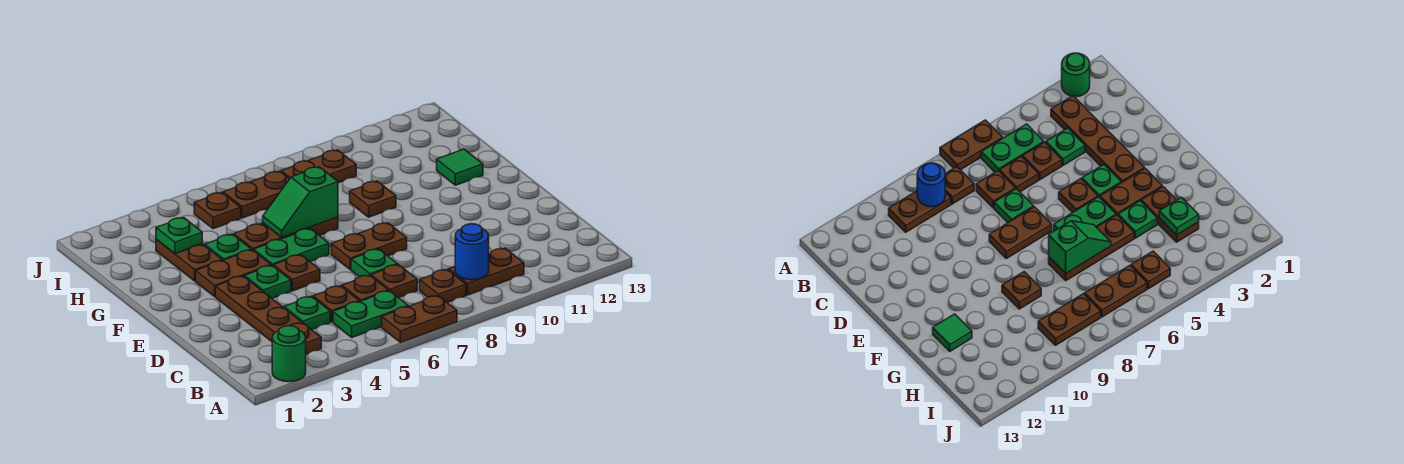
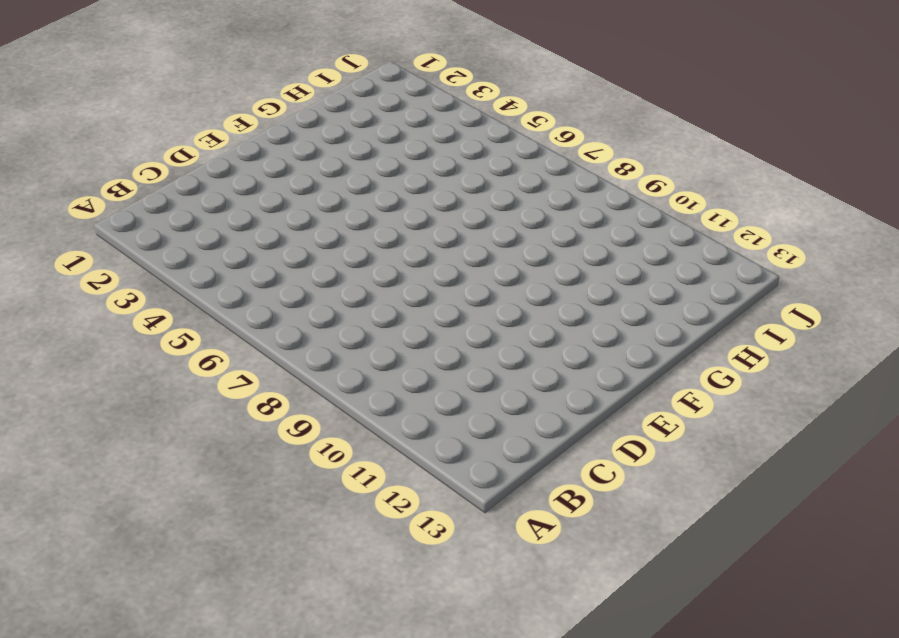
none -> green 1x1 round brick [272,326,306,382]
none -> brown 1x2 plate [382,296,457,342]
none -> brown 1x4 plate [215,276,321,354]

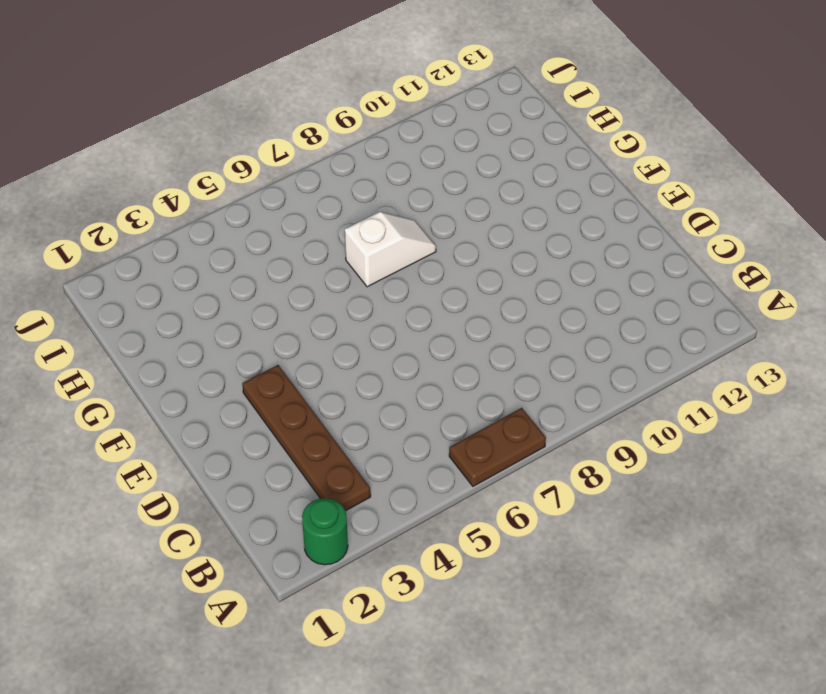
white 1x2 slope [345,212,436,287] -> brown 1x3 plate [234,217,338,251]
none -> green 1x2 plate [333,291,408,337]
none -> brown 1x1 plate [420,270,466,303]
none -> brown 1x2 plate [449,248,524,295]

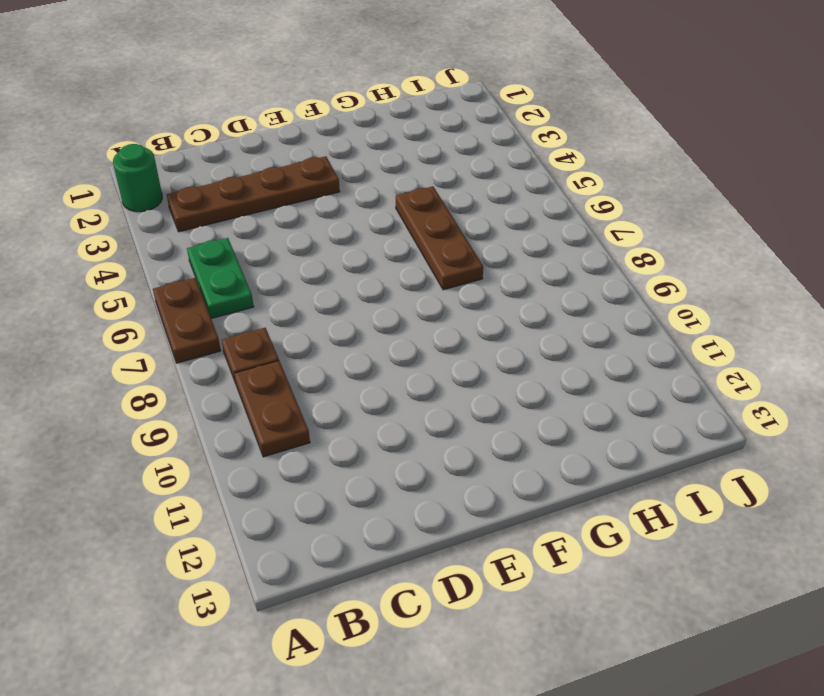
none -> green 1x1 plate [284,297,330,330]
none -> brown 1x1 plate [313,286,359,322]
none -> brown 1x1 plate [342,275,388,301]

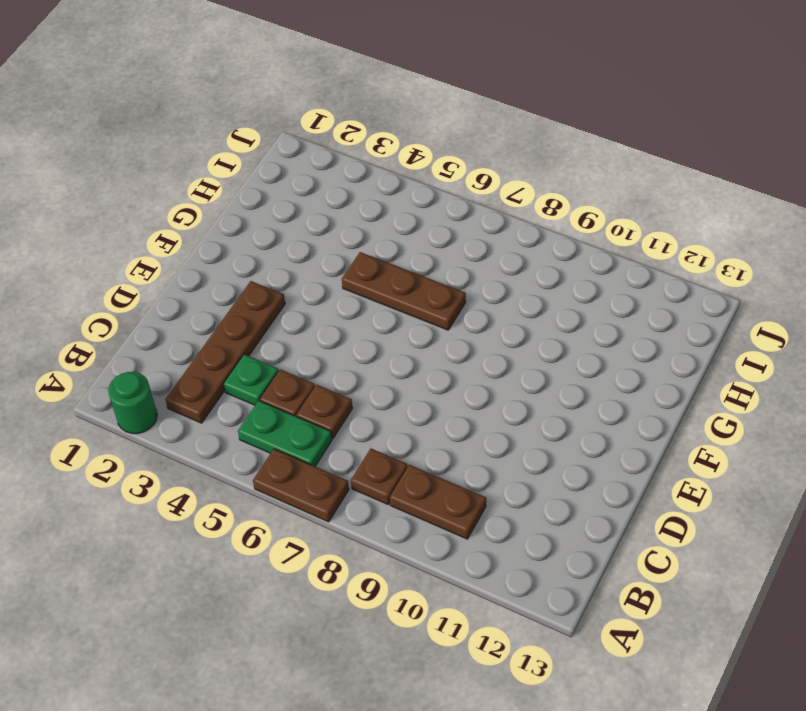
none -> brown 1x1 plate [371,265,417,298]
none -> green 1x1 plate [351,249,398,277]
none -> green 1x1 plate [244,265,291,298]

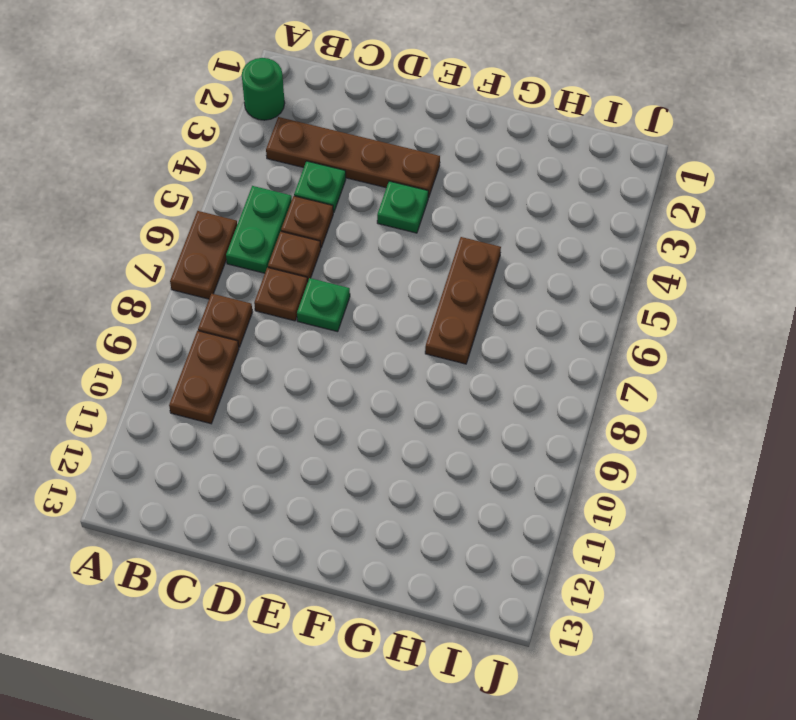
none -> brown 1x1 plate [273,255,320,291]
none -> brown 1x2 plate [331,223,407,270]
none -> brown 1x2 plate [196,250,271,296]

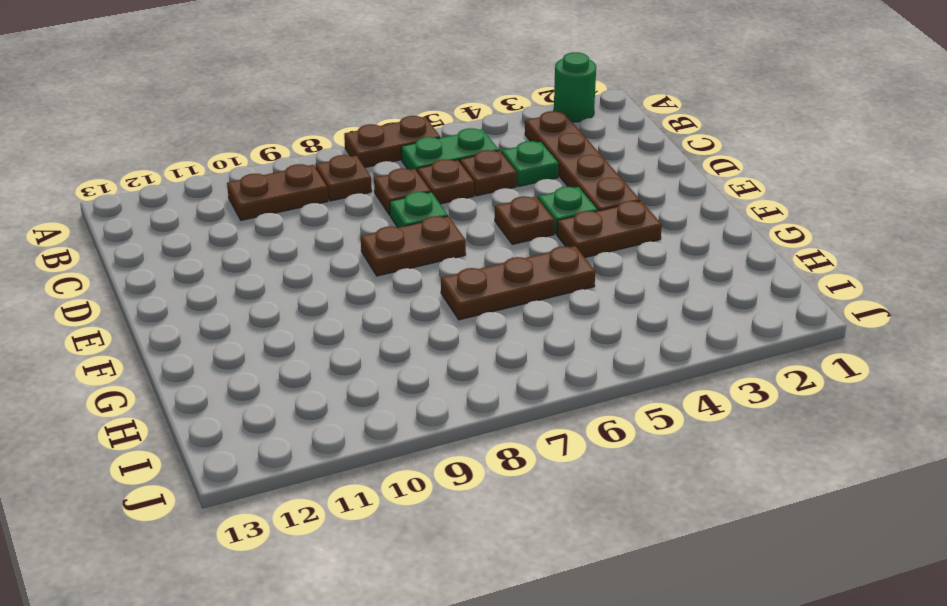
none -> green 1x2 plate [254,229,329,266]
none -> brown 1x2 plate [156,240,222,281]
none -> green 1x1 plate [205,234,251,260]

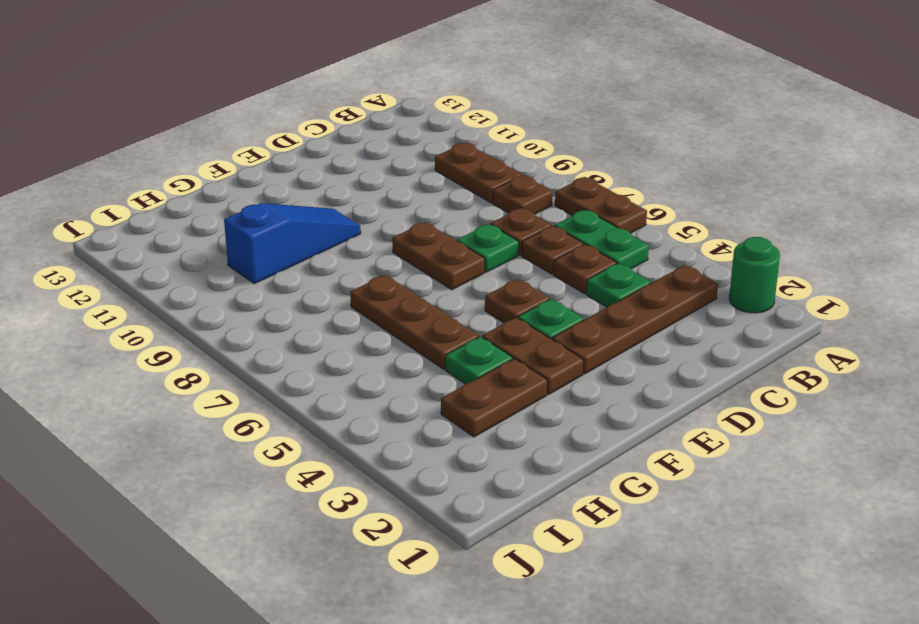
blue 1x3 slope [224,203,361,284] -> none
none -> green 1x2 plate [254,229,329,266]
none -> brown 1x1 plate [350,181,396,217]
none -> green 1x1 tile [437,149,483,185]

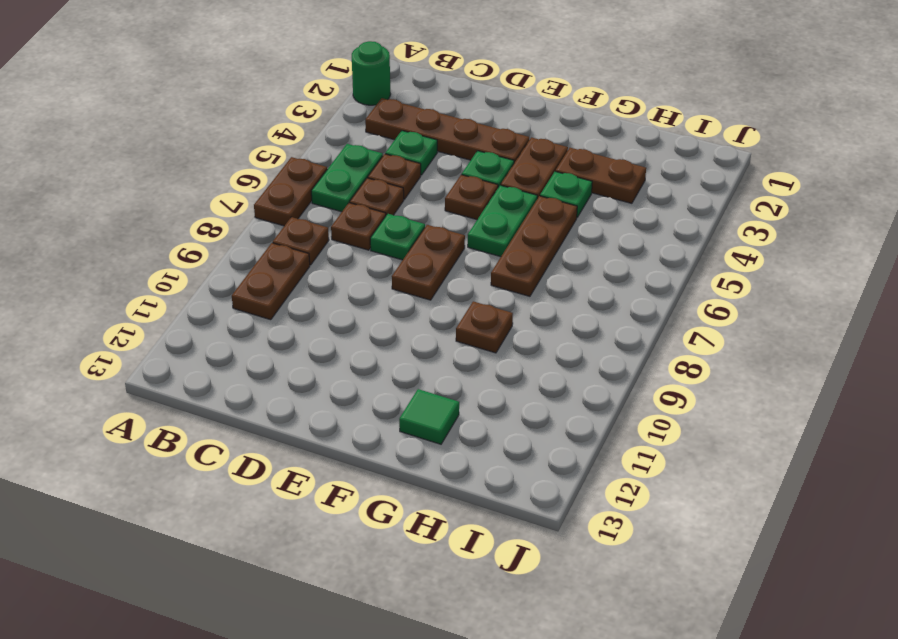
none -> brown 1x1 plate [194,192,241,229]
none -> brown 1x2 plate [223,171,289,218]
none -> brown 1x2 plate [281,150,356,183]

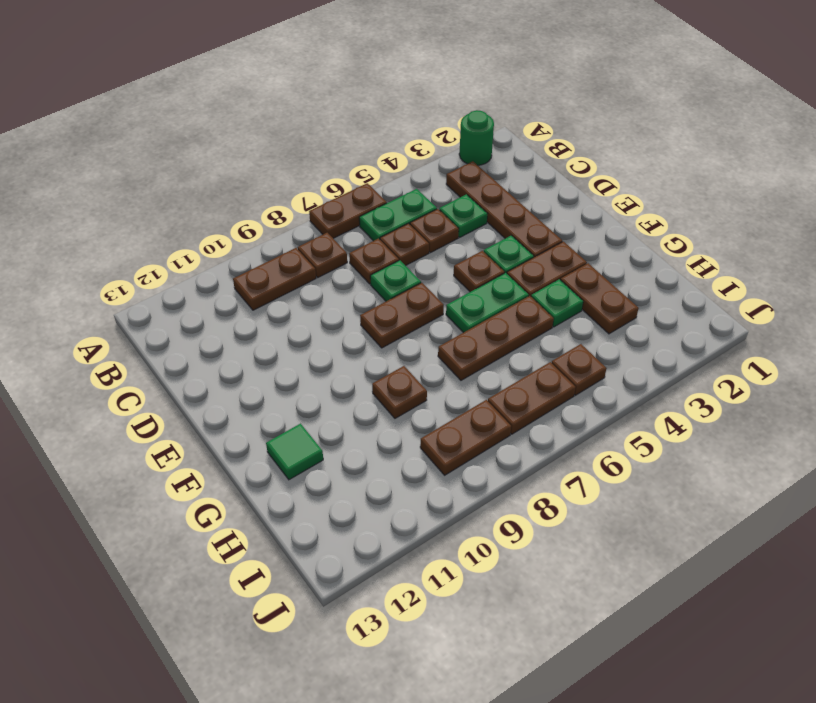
none -> blue 1x1 round brick [455,224,489,280]
none -> green 1x2 slope [263,167,338,237]
none -> green 1x1 plate [156,218,202,254]

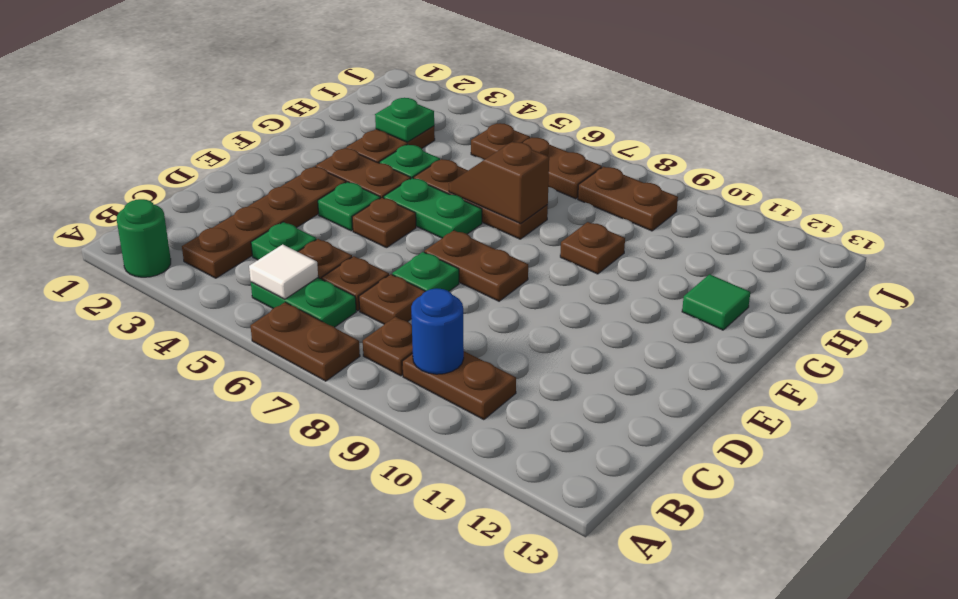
white 1x1 tile [249,244,318,299] -> none
brown 1x2 slope [449,142,549,224] -> green 1x2 slope [263,167,338,237]

